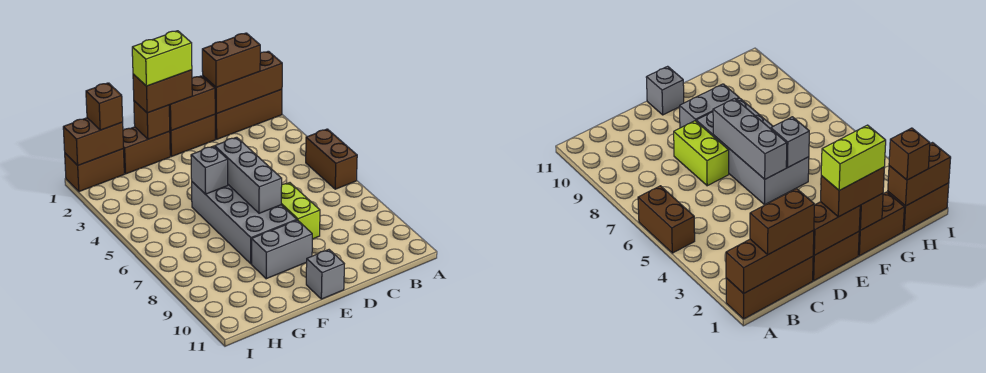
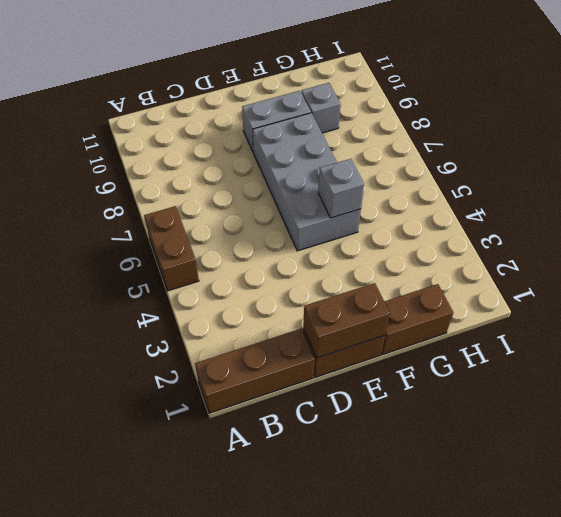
grey 1x1 brick [302,83,340,133] -> grey 1x1 brick moved to [306,250,344,299]
none -> lime 1x2 brick [281,183,320,239]
none -> brown 1x2 brick [65,149,124,192]
none -> brown 1x3 brick [203,51,282,114]

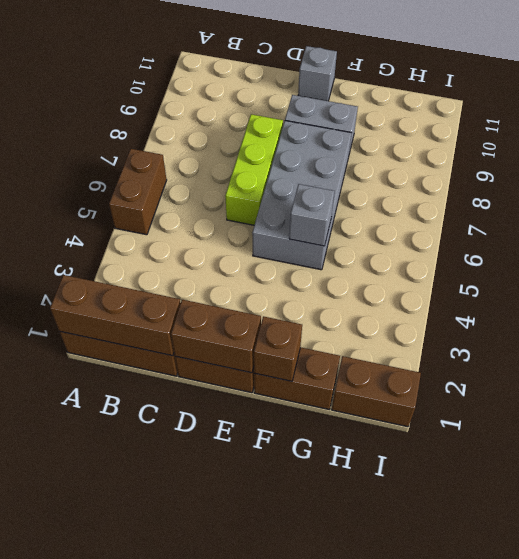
lime 1x3 brick [225,114,283,225] -> lime 1x2 brick [281,183,320,239]
none -> grey 1x3 brick [215,137,282,213]
none -> brown 1x2 brick [63,118,124,165]
none -> brown 1x2 brick [202,33,260,87]

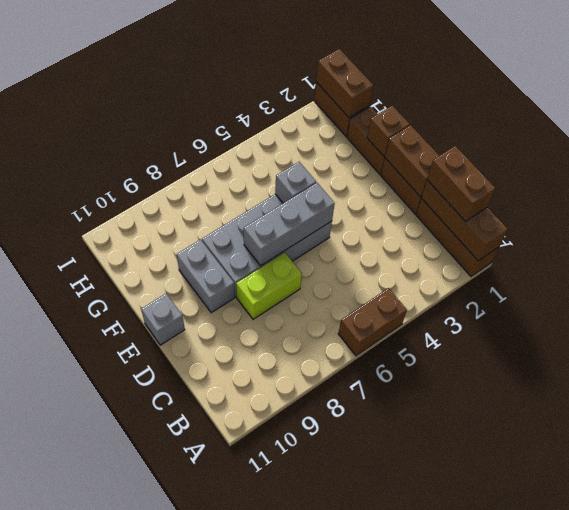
none -> brown 1x2 brick [133,70,192,113]
none -> brown 1x1 brick [86,83,123,130]
none -> lime 1x2 brick [132,31,192,86]

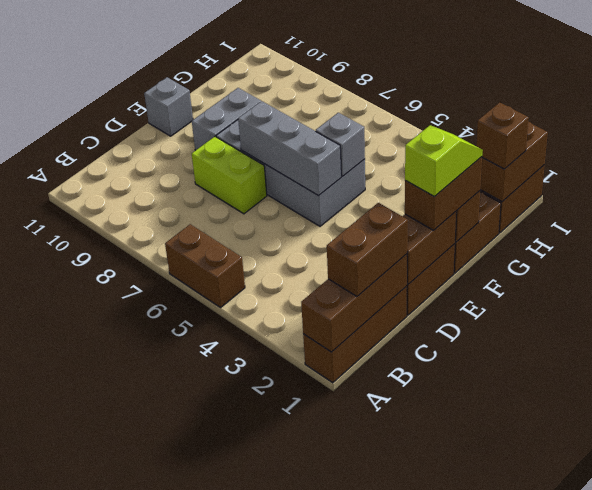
lime 1x2 slope [405,125,483,196] -> lime 1x2 brick [132,31,192,86]

